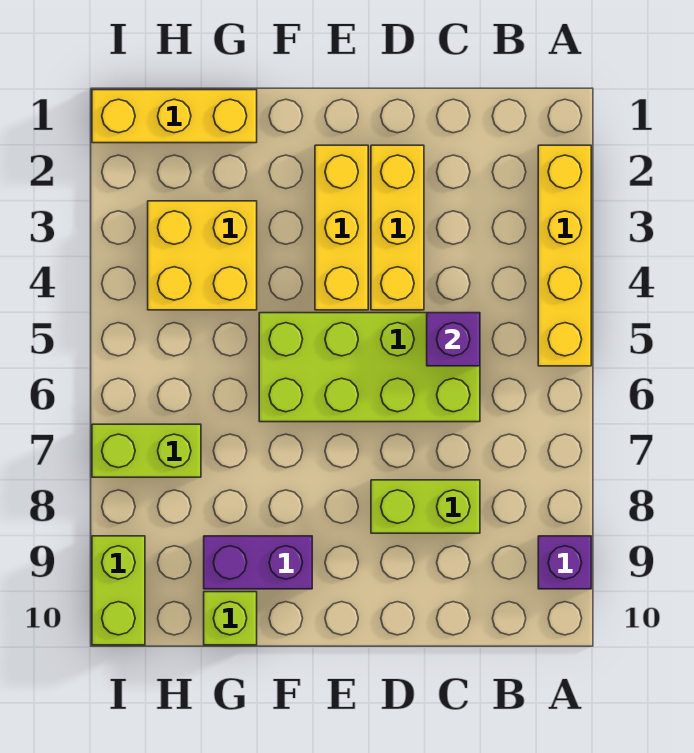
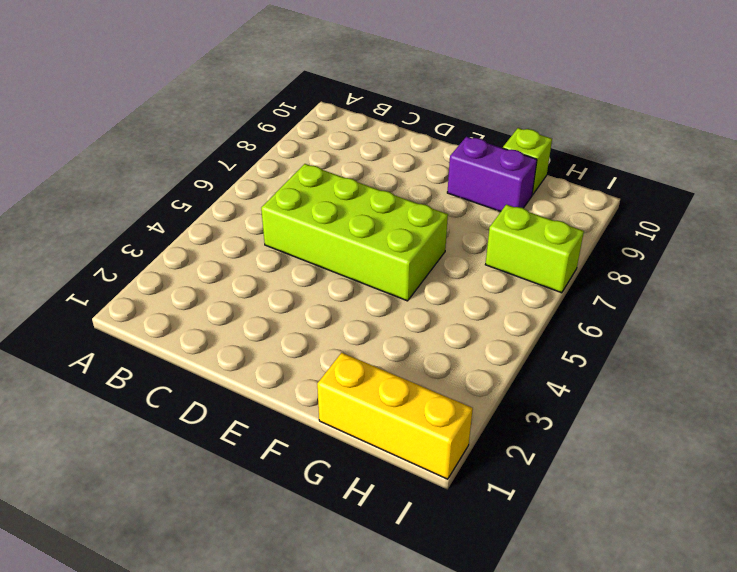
none -> yellow 1x4 brick [538,145,591,366]
none -> purple 1x1 brick [538,536,591,589]
none -> lime 1x2 brick [371,480,480,533]

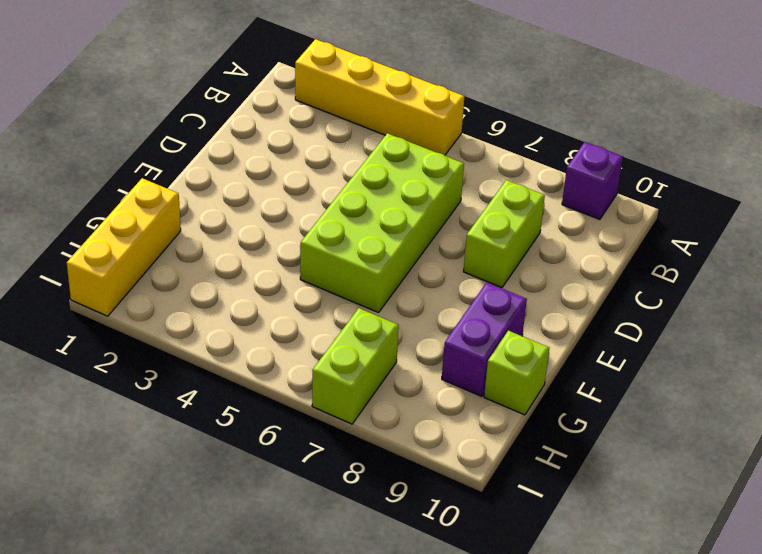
none -> yellow 1x3 brick [371,145,424,310]
none -> yellow 1x3 brick [315,145,368,310]
none -> yellow 2x2 brick [148,201,257,310]

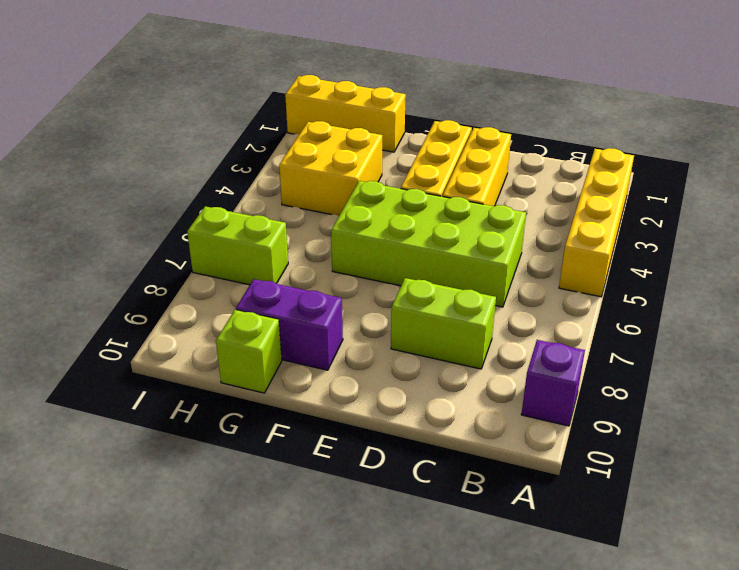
none -> lime 1x2 brick [92,536,145,645]
none -> purple 1x1 brick [427,313,480,366]

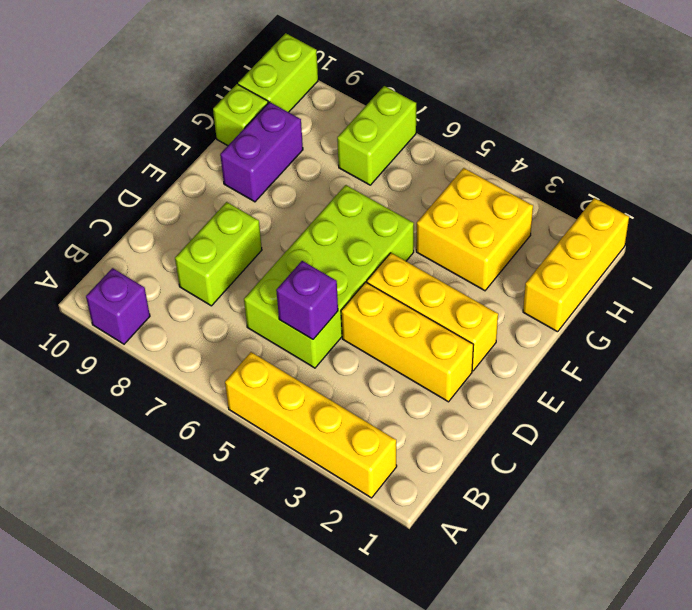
lime 1x2 brick [238,33,318,112] -> lime 1x2 brick turned to [92,536,145,645]

